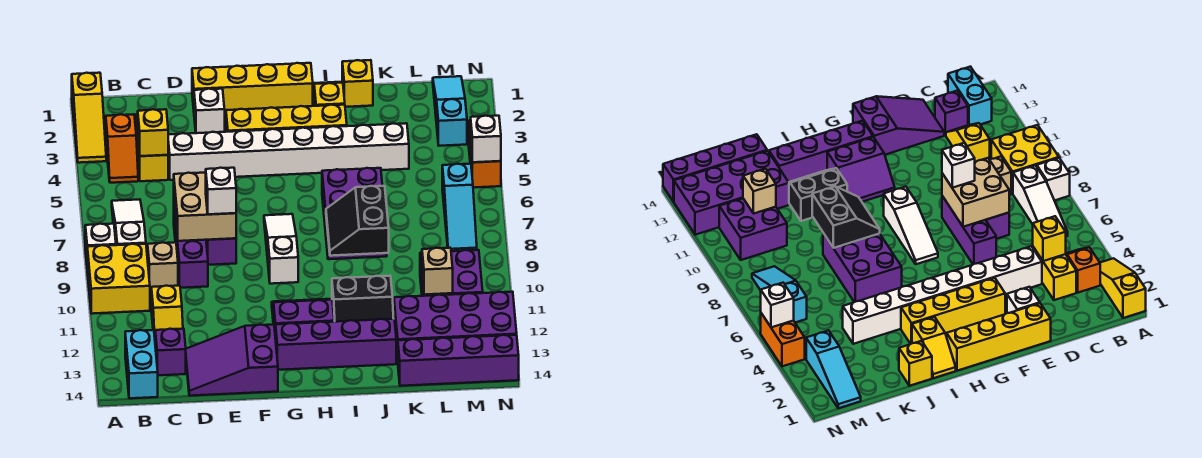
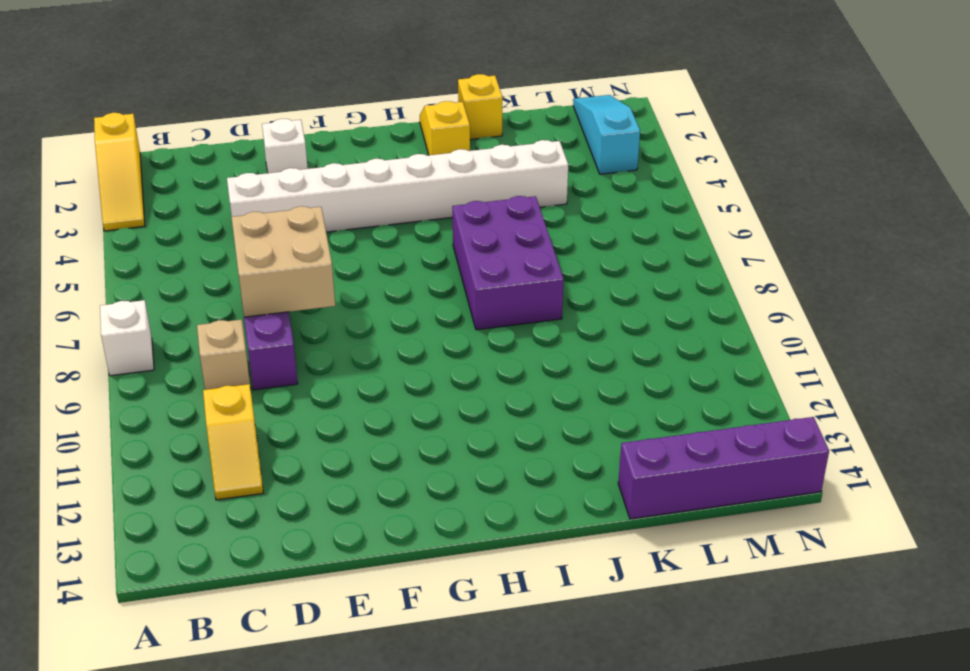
none -> yellow 2x2 brick [87,244,150,314]
none -> orange 1x2 slope [106,114,138,183]
none -> white 1x3 slope [112,199,146,245]
none -> cyan 1x2 brick [125,330,158,398]

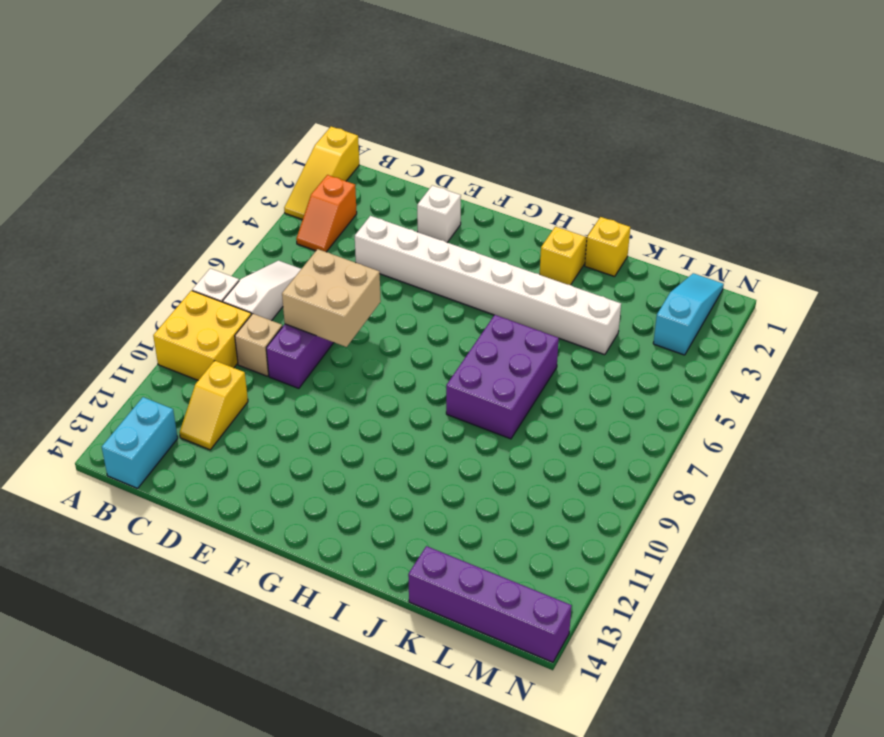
none -> yellow 1x2 brick [136,114,168,181]
none -> purple 1x1 brick [155,329,186,375]
none -> purple 2x3 slope [186,325,278,396]
none -> yellow 1x4 brick [192,63,313,112]

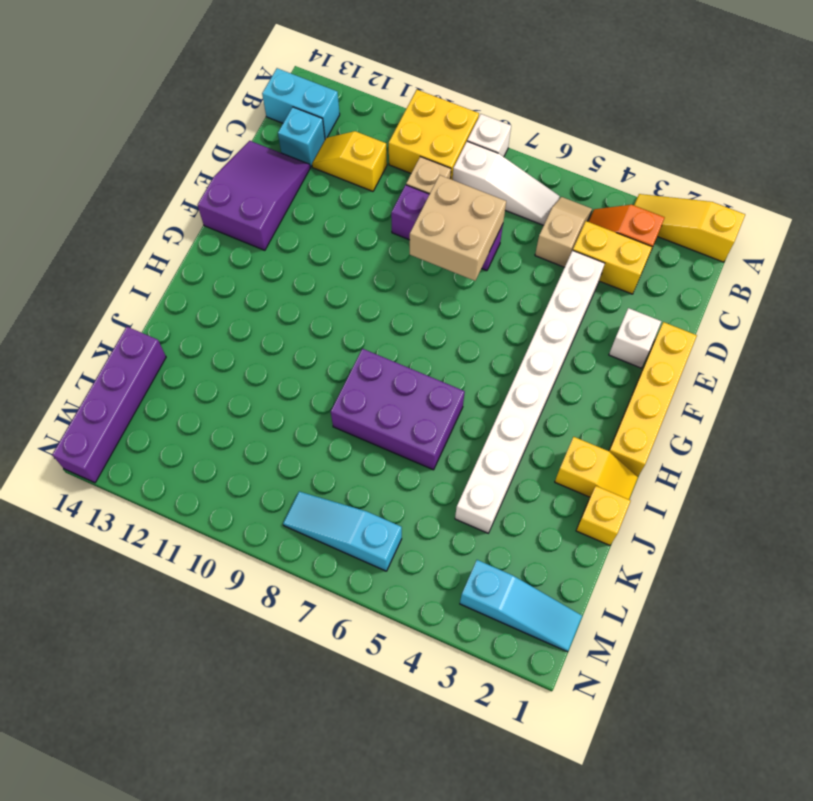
tan 1x2 slope [535,197,592,267] -> none
cyan 1x1 brick [278,107,325,167] -> purple 1x1 brick [155,329,186,375]
none -> purple 1x3 brick [206,238,236,265]
none -> yellow 1x4 brick [226,105,347,132]
none -> white 1x3 slope [264,214,298,284]
none -> purple 2x2 slope [272,299,334,339]

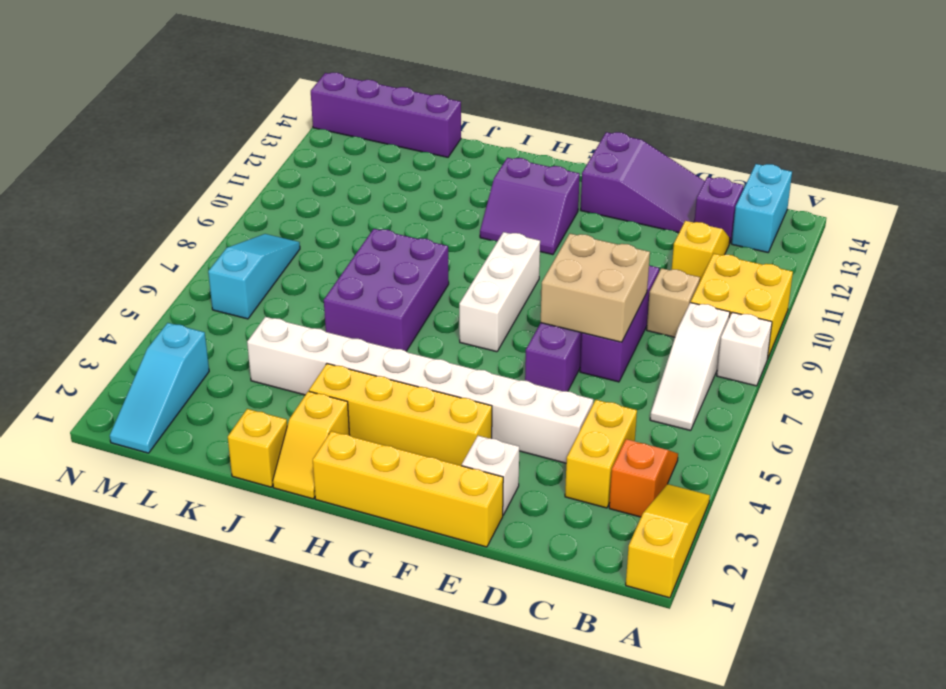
white 1x3 brick [459,232,540,352] -> white 1x3 slope [264,214,298,284]
none -> purple 1x4 brick [276,319,396,370]
none -> black 2x2 slope [332,276,393,322]
none -> purple 2x4 brick [394,292,517,361]
none -> purple 2x2 brick [420,250,483,296]

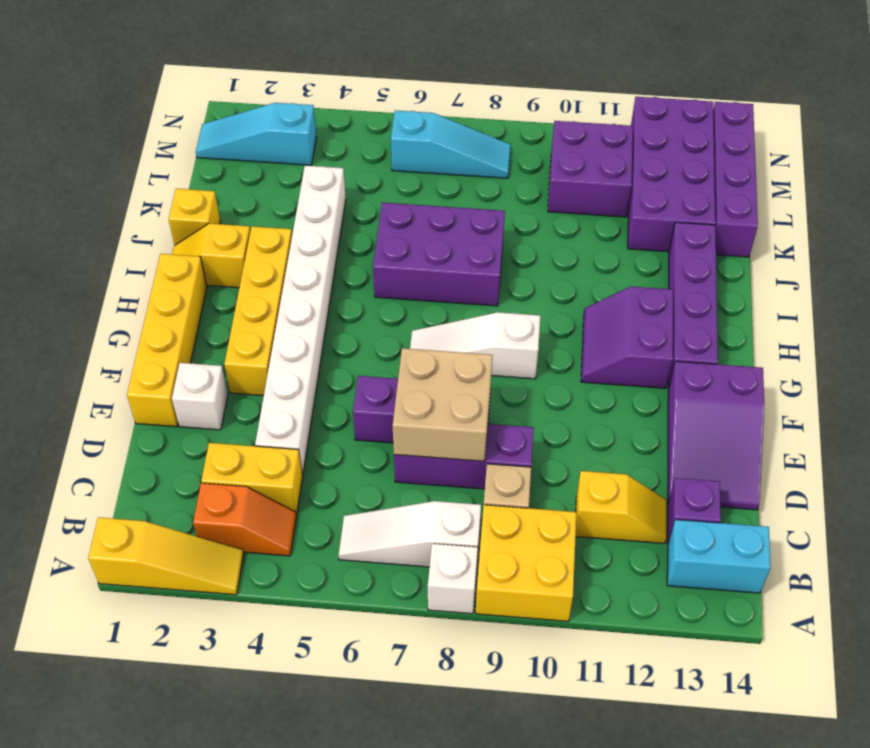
none -> black 2x2 slope [332,276,393,322]
none -> orange 1x2 brick [469,120,501,188]
none -> yellow 1x1 brick [138,109,168,156]
none -> black 2x2 slope [326,186,389,256]

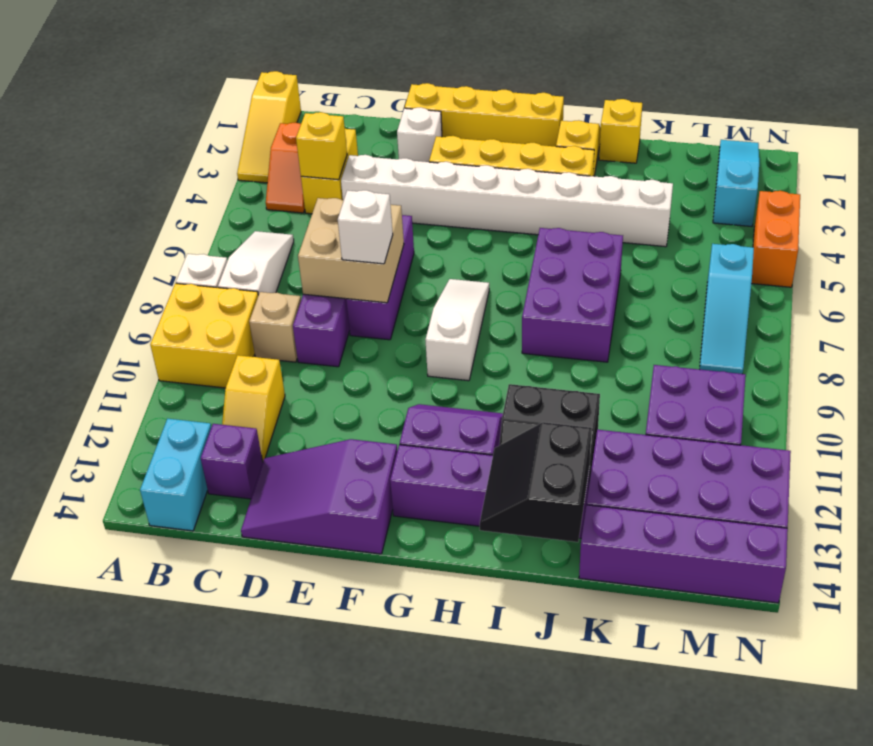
black 2x2 slope [480,422,592,542] -> black 2x2 slope moved to [326,186,389,256]
none -> tan 1x1 brick [422,248,453,295]
none -> white 1x1 brick [471,116,501,162]

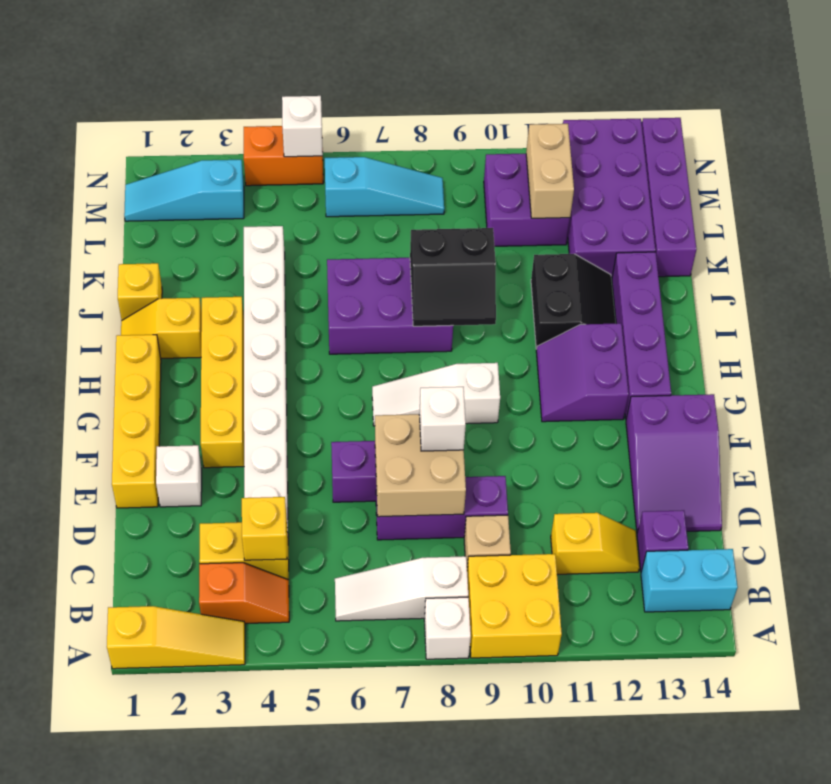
tan 1x2 brick [526,124,574,218] -> tan 1x1 brick [422,248,453,295]

